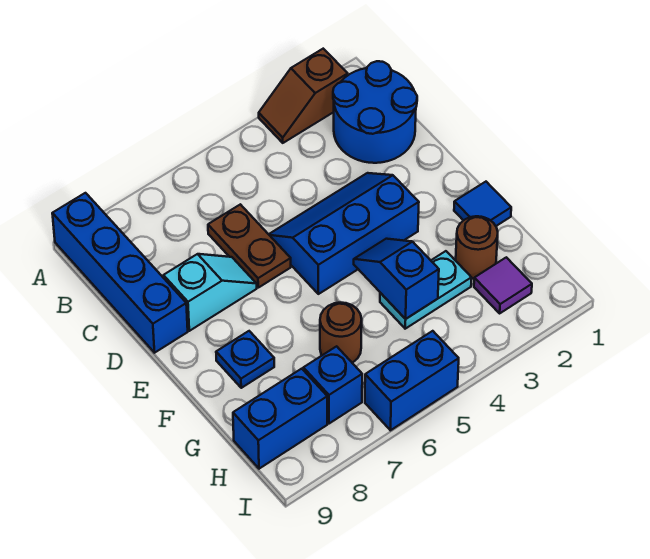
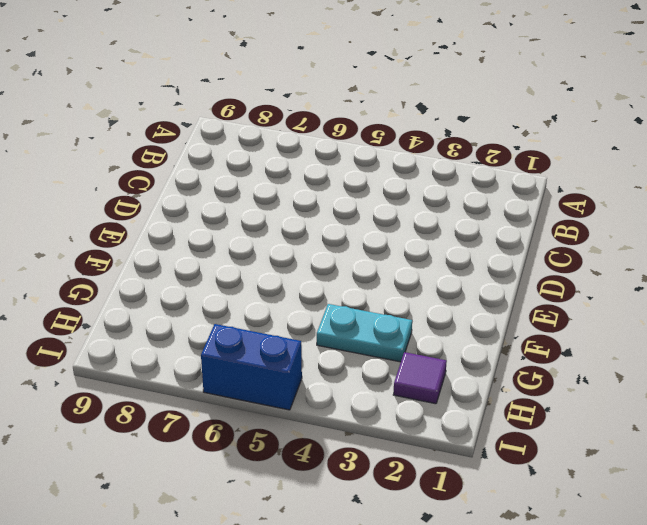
none -> brown 1x2 slope [259,49,348,143]
none -> blue 1x4 brick [52,193,188,353]
none -> blue 2x2 round brick [333,61,417,163]

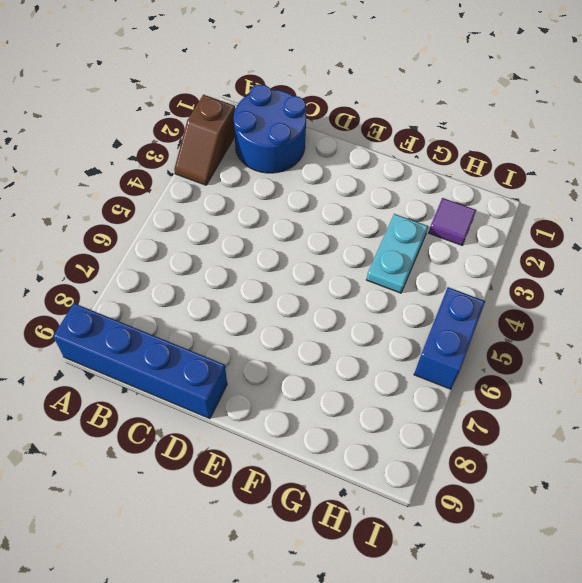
none -> brown 1x2 plate [208,204,291,288]
none -> blue 2x3 slope [269,173,419,294]
none -> cyan 1x2 slope [163,254,257,331]

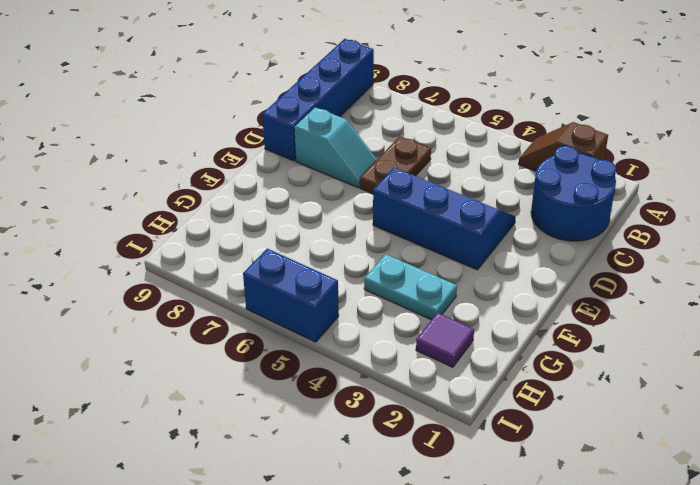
none -> blue 1x1 tile [454,182,511,226]
none -> blue 1x1 plate [216,331,274,388]
none -> brown 1x1 round brick [456,216,498,279]

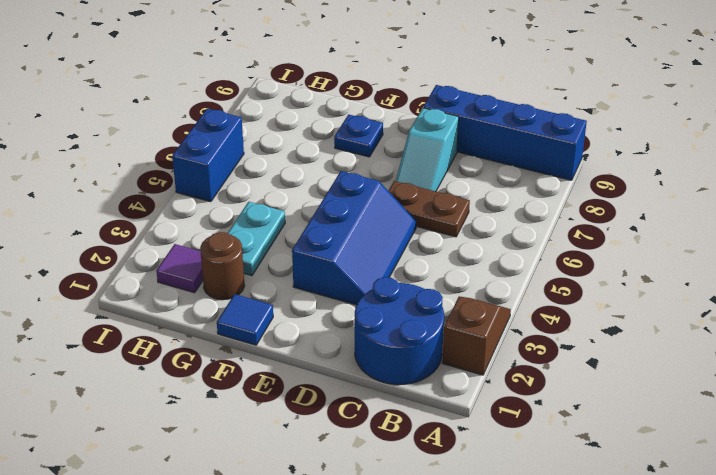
none -> brown 1x1 round brick [320,303,362,363]
none -> blue 1x1 brick [303,346,362,424]
none -> blue 1x2 brick [233,369,327,469]

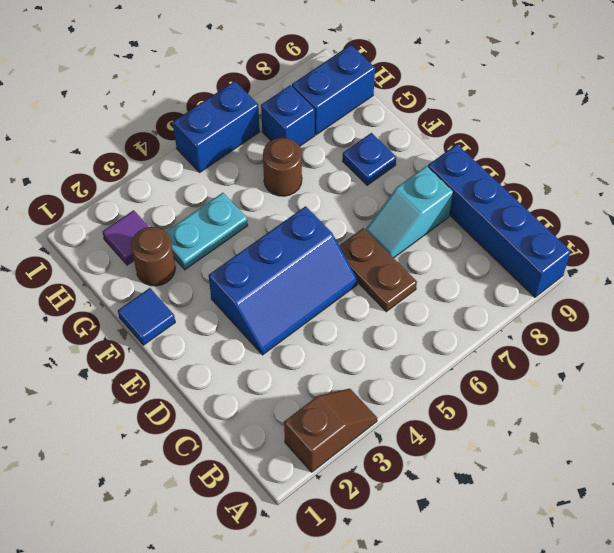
none -> blue 2x2 round brick [333,61,417,163]
none -> blue 1x2 slope [354,239,439,319]

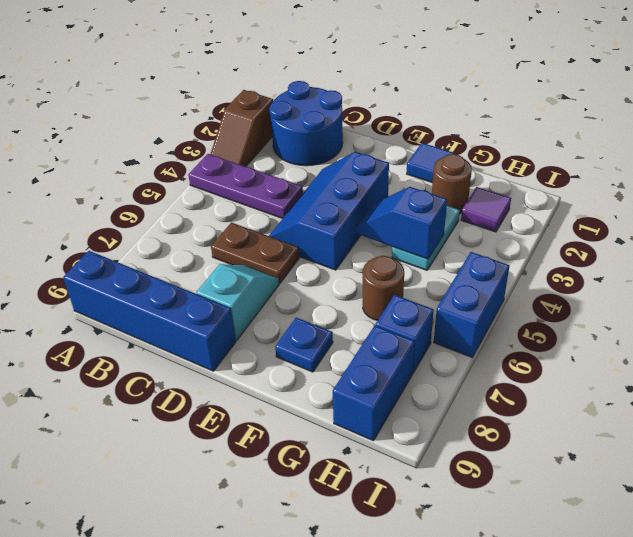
purple 1x3 plate [188,154,303,218] -> none

